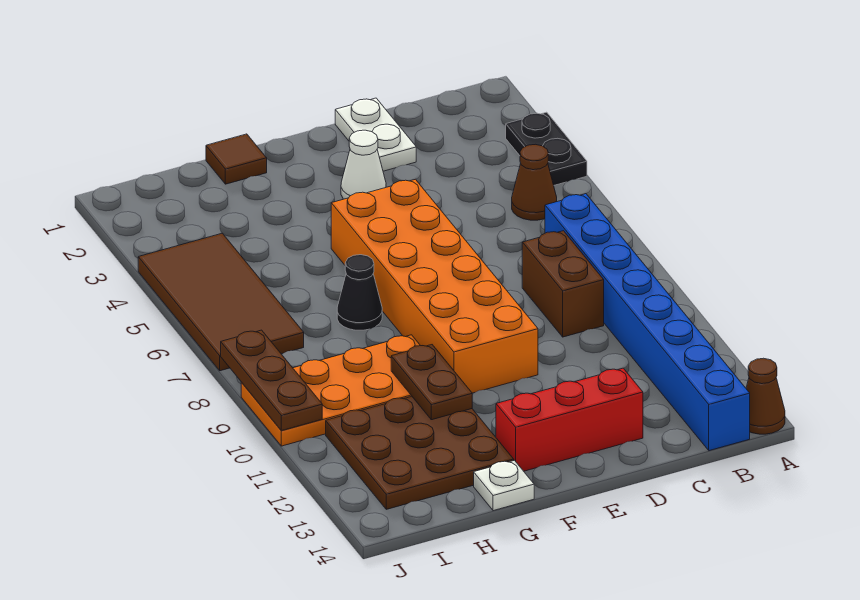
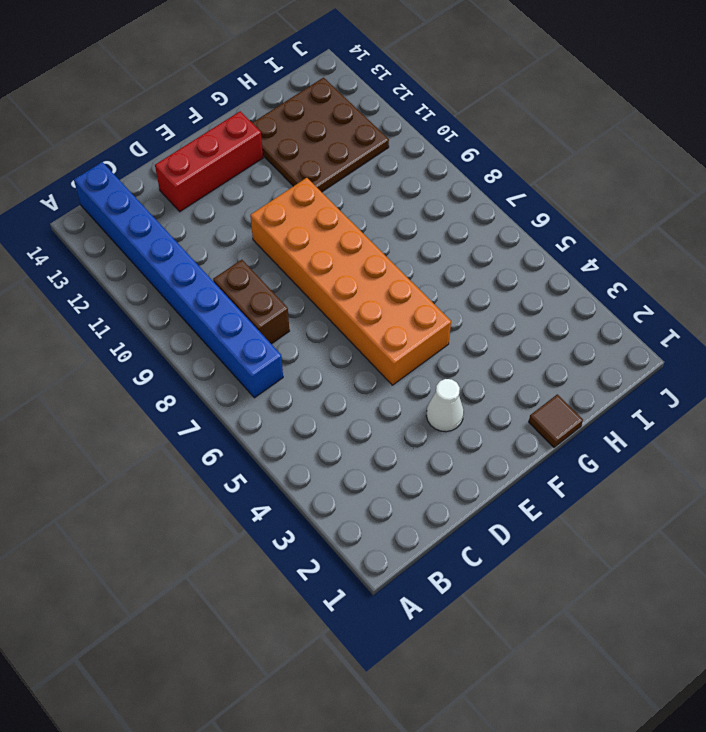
none -> black 1x2 plate [506,112,587,185]
none -> brown 1x1 cone [746,358,785,434]
none -> brown 1x1 cone [512,144,557,220]

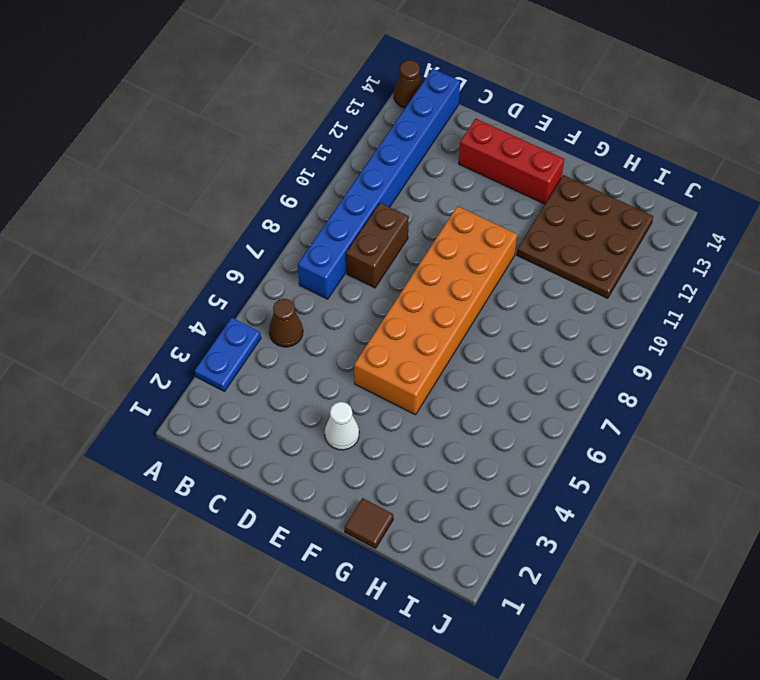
blue 1x2 plate [195,318,261,391] -> black 1x2 plate [506,112,587,185]
none -> white 1x2 plate [335,98,416,171]
none -> black 1x1 cone [337,255,382,330]
none -> orange 2x4 plate [241,335,420,446]

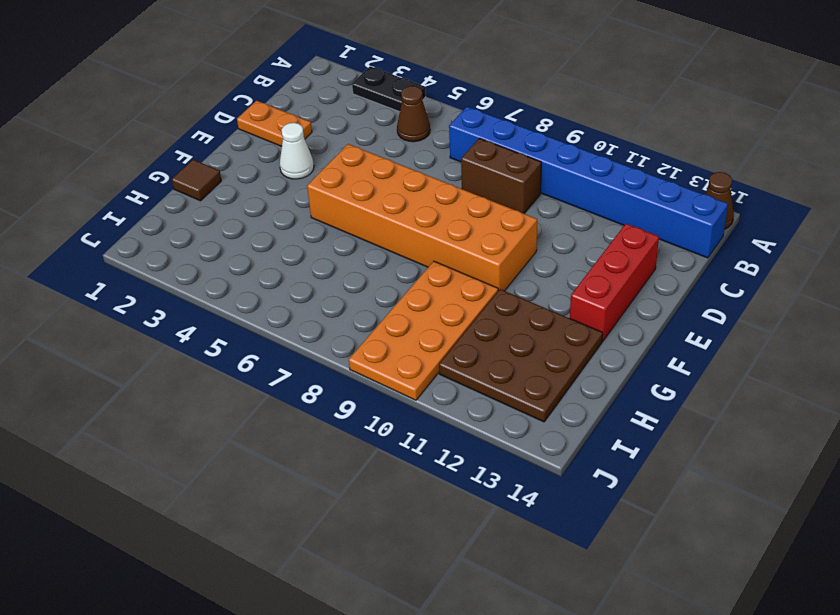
orange 1x2 plate [237,101,312,146] -> white 1x2 plate [335,98,416,171]
none -> black 1x1 cone [337,255,382,330]
none -> white 1x1 plate [474,460,534,511]
none -> brown 2x4 tile [138,233,304,371]

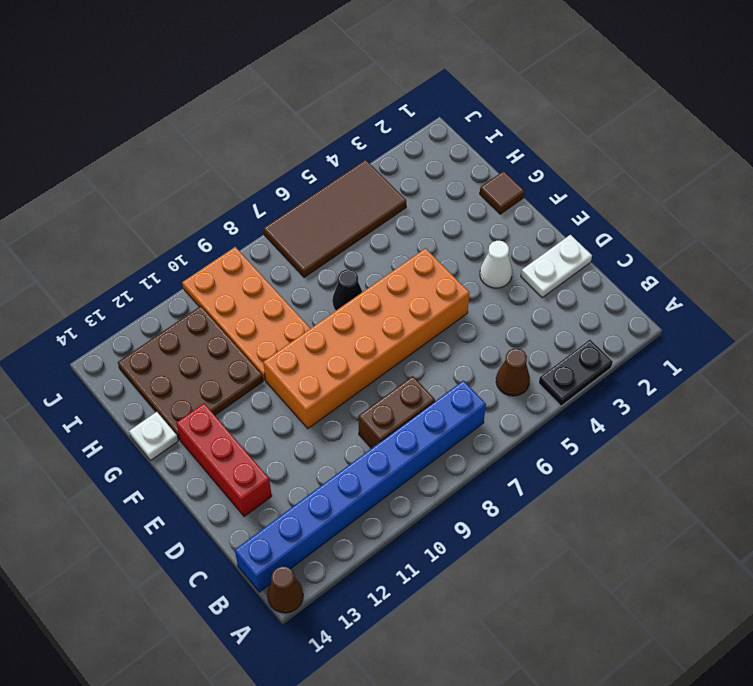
none -> brown 1x2 plate [391,345,472,420]
none -> brown 1x3 plate [221,330,322,431]

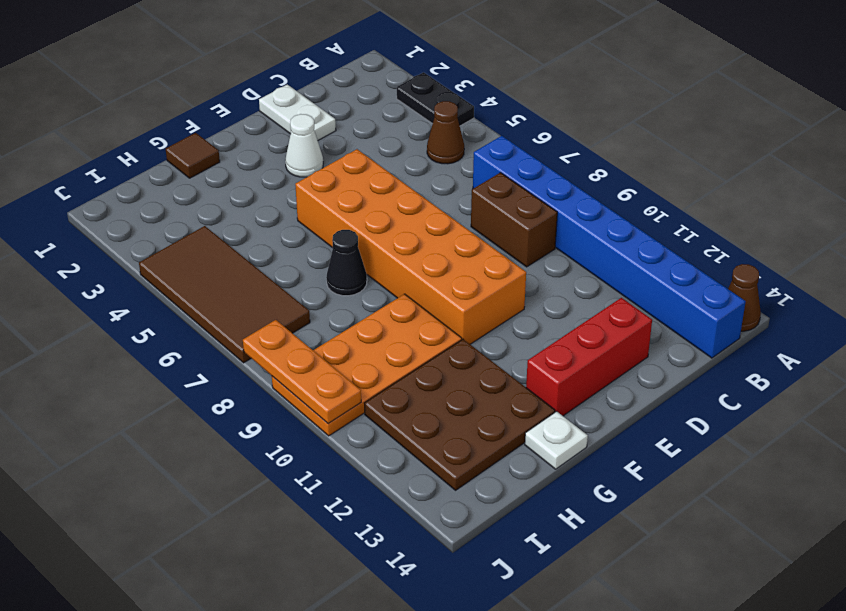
orange 1x3 plate [243,320,361,424] -> brown 1x3 plate [221,330,322,431]
none -> brown 1x2 plate [391,345,472,420]

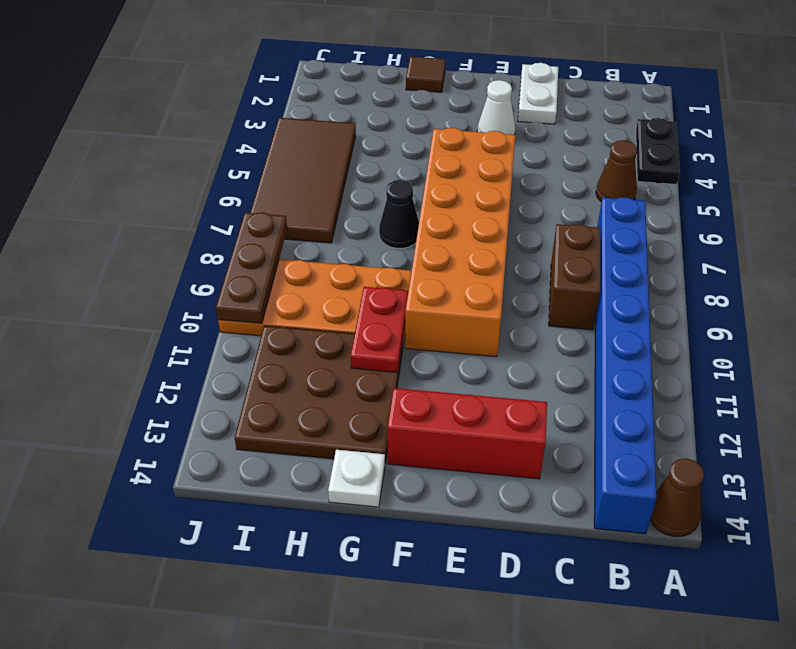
red 1x2 plate [351,287,408,372] -> brown 1x2 plate [391,345,472,420]

